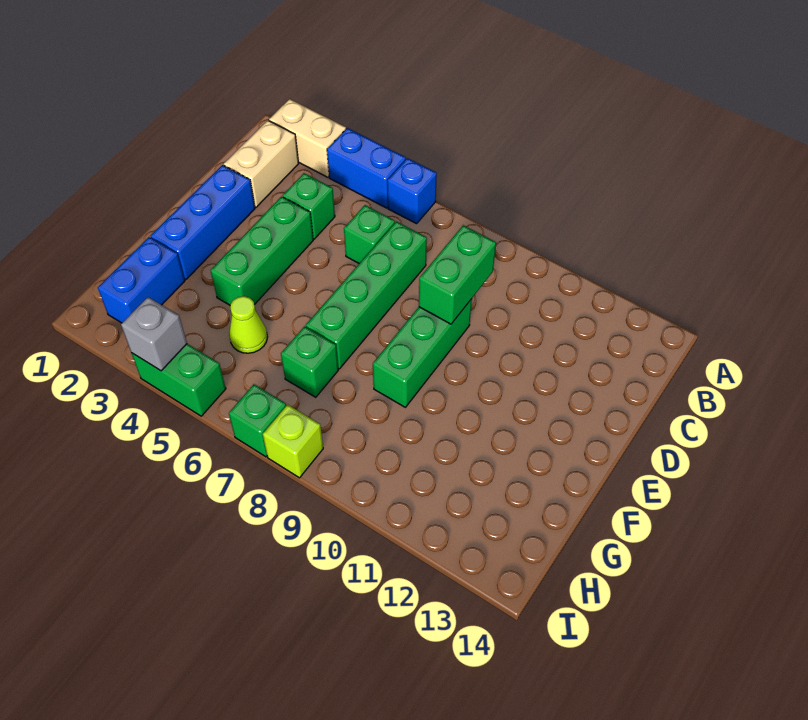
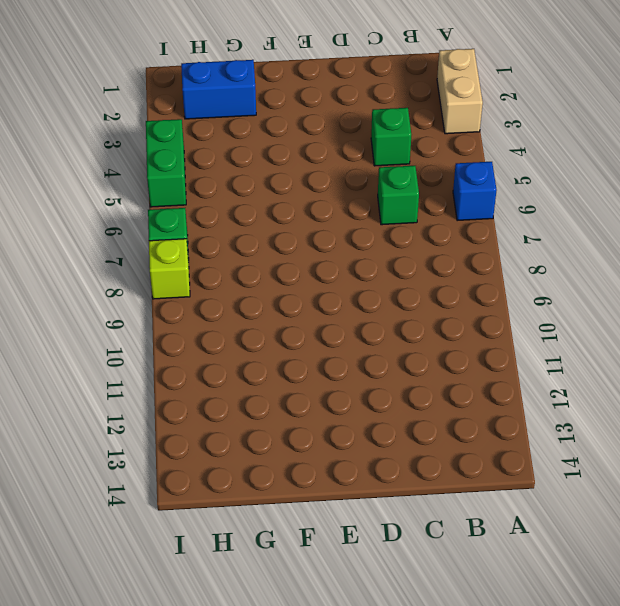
none -> blue 1x2 brick [327,128,406,208]
none -> tan 1x2 brick [224,121,299,207]
none -> green 1x4 brick [306,221,427,369]

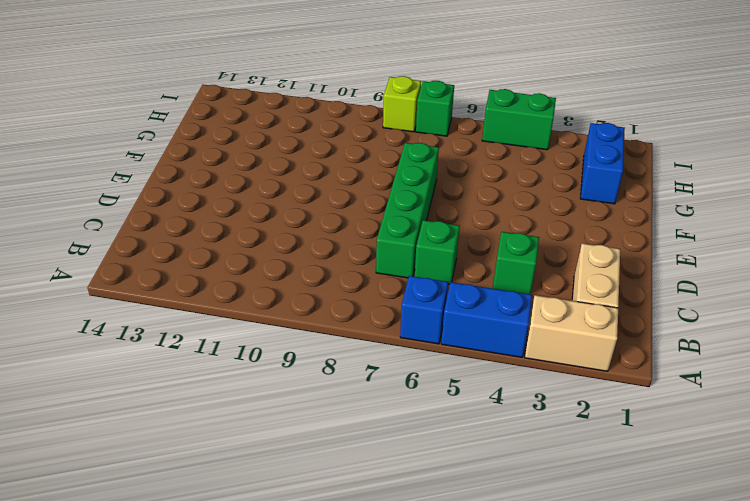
none -> blue 1x3 brick [150,165,255,279]
none -> green 1x3 brick [211,197,313,305]
none -> green 1x3 brick [373,299,472,407]

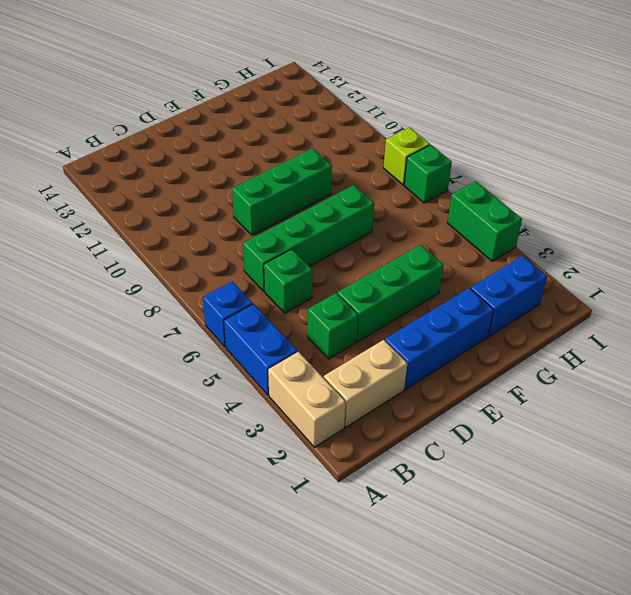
none -> lime 1x1 cone [229,296,267,353]
none -> green 1x1 brick [281,327,338,397]
none -> green 1x2 brick [419,225,496,324]

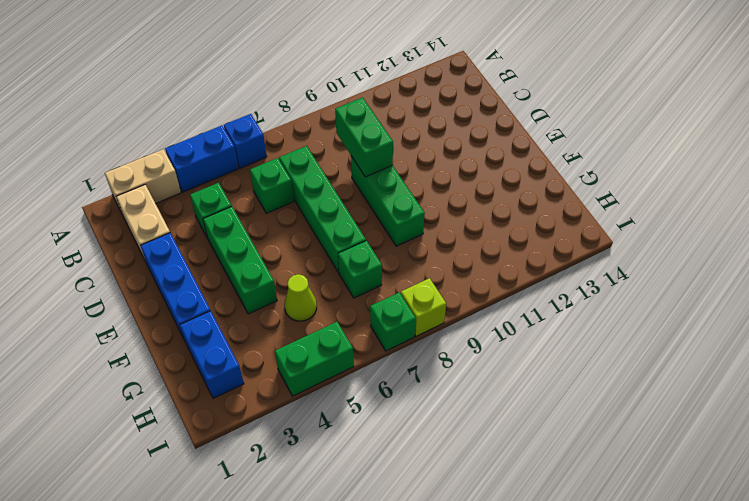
none -> grey 1x1 brick [121,297,187,371]

